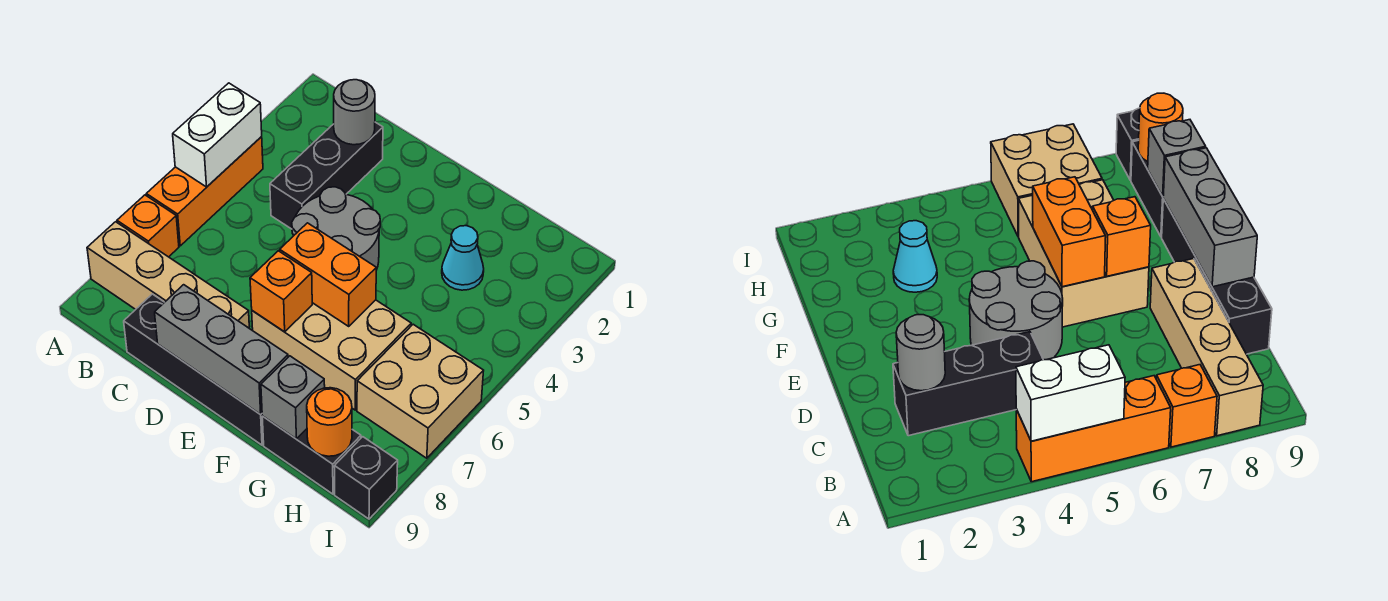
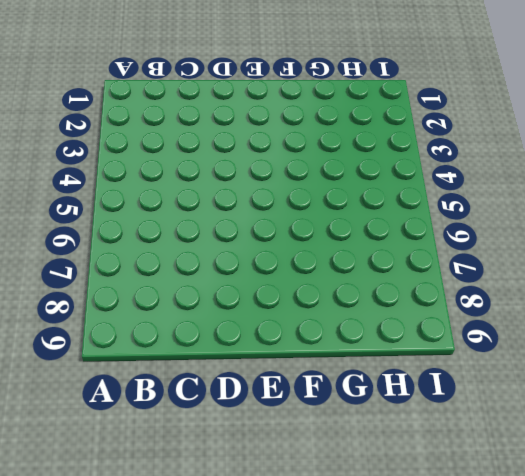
none -> orange 1x3 brick [146,137,263,246]
none -> orange 1x1 brick [117,195,179,257]
none -> tan 1x4 brick [87,222,249,328]

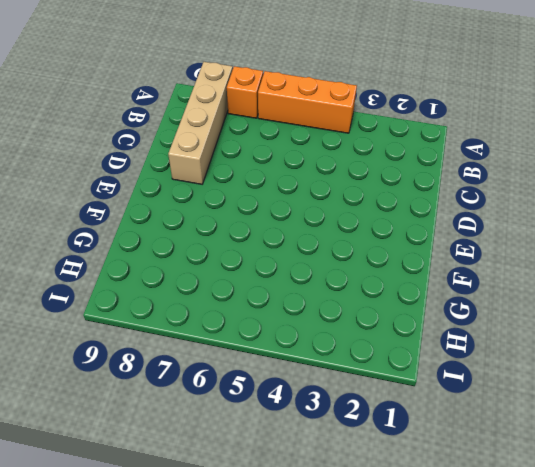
none -> black 1x3 brick [270,122,383,229]
none -> black 1x4 brick [124,294,264,445]
none -> grey 2x2 round brick [292,187,380,270]

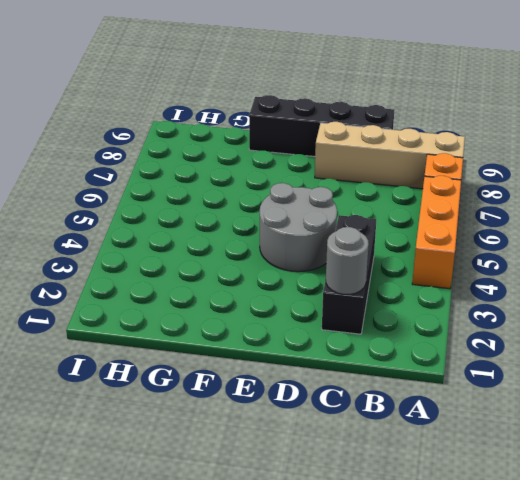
none -> tan 2x3 brick [252,300,411,410]
none -> cyan 1x1 cone [442,226,484,290]
none -> black 1x2 brick [262,416,361,494]

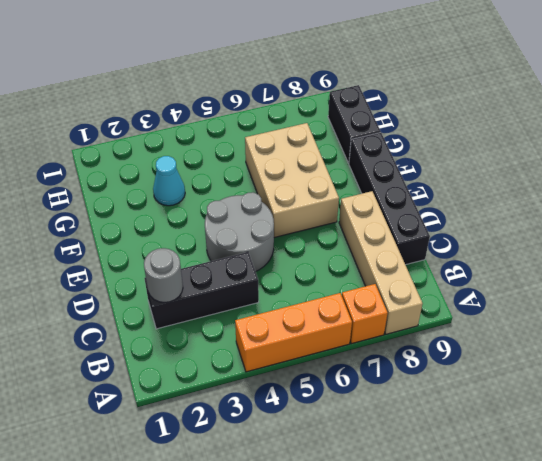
none -> tan 2x2 brick [357,324,484,458]
none -> black 1x1 brick [334,437,398,519]
none -> white 1x2 brick [173,83,262,187]

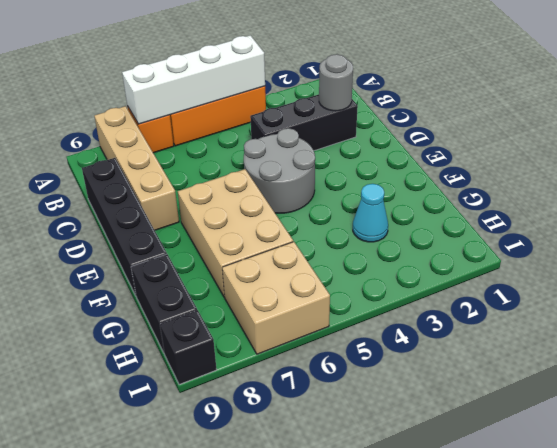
white 1x4 brick [122,35,265,124] -> white 1x2 brick [173,83,262,187]
none -> grey 1x3 brick [155,285,288,414]
none -> orange 1x2 brick [280,223,376,326]
none -> orange 1x1 brick [250,251,312,332]

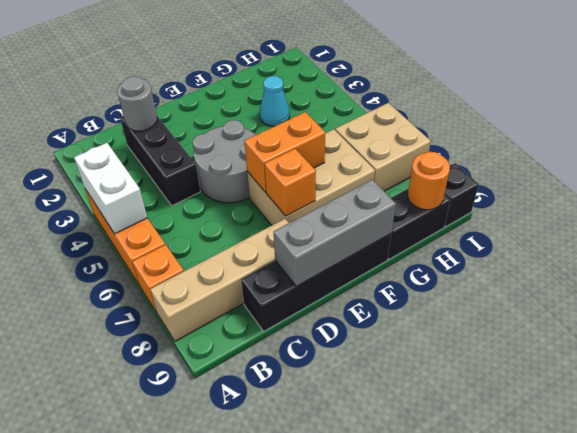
none -> grey 1x1 brick [261,356,325,439]

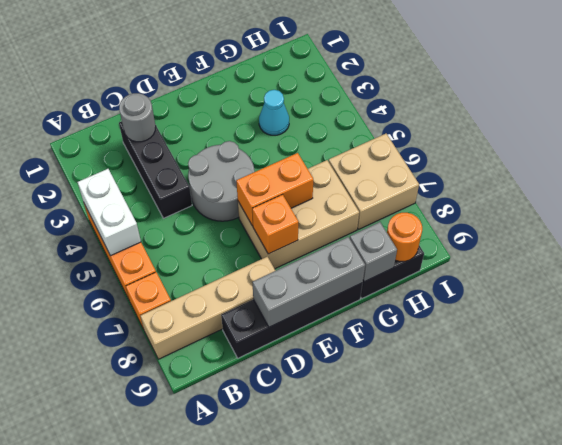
none -> black 1x1 brick [334,437,398,519]

